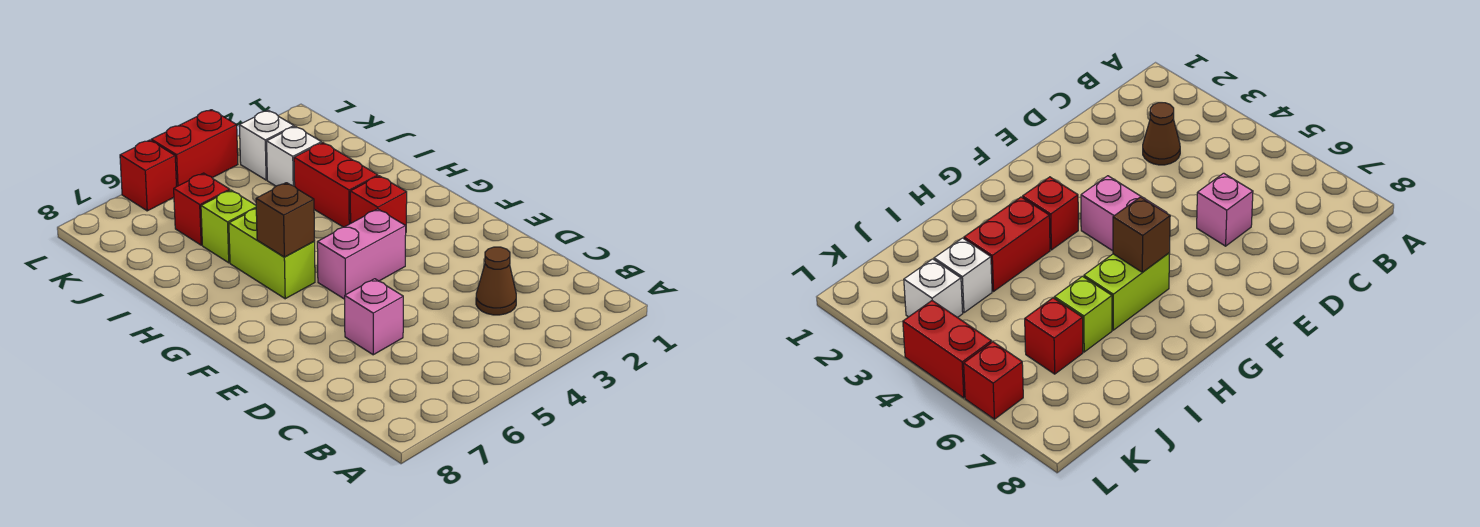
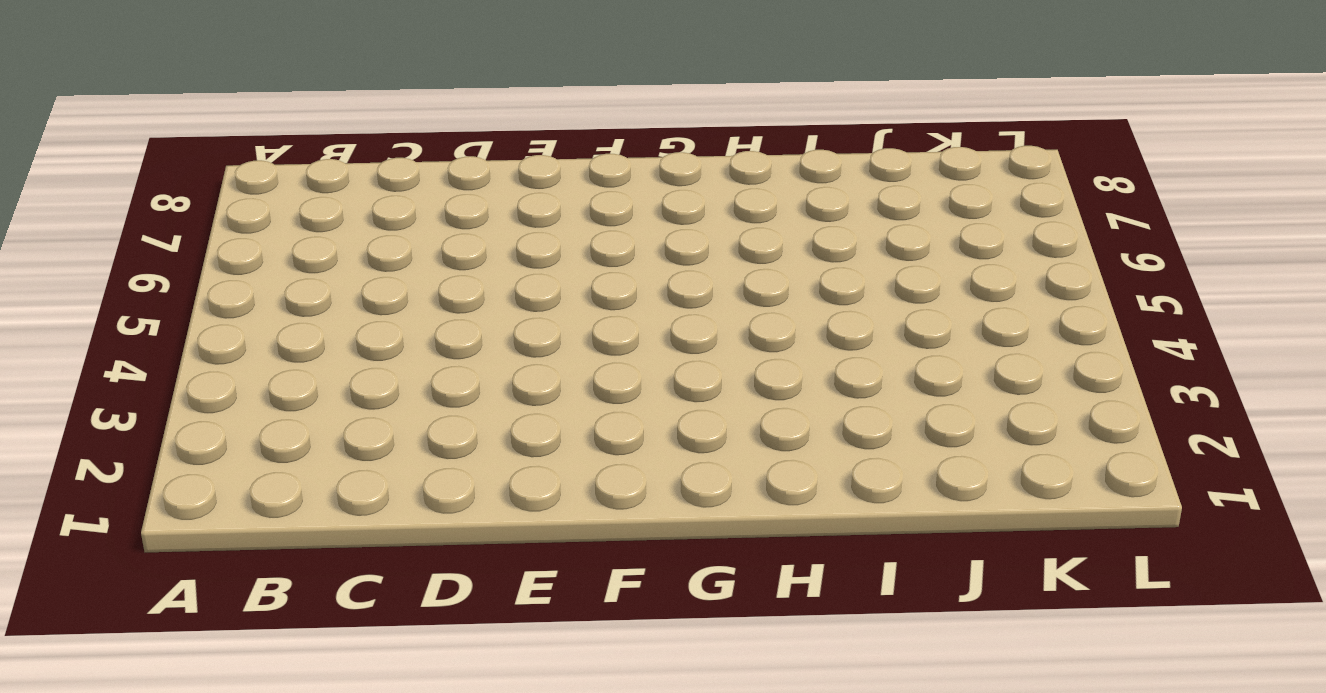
none -> brown 1x1 cone [476,247,516,315]
none -> pink 1x1 brick [345,279,403,355]
none -> pink 1x2 brick [317,209,406,299]

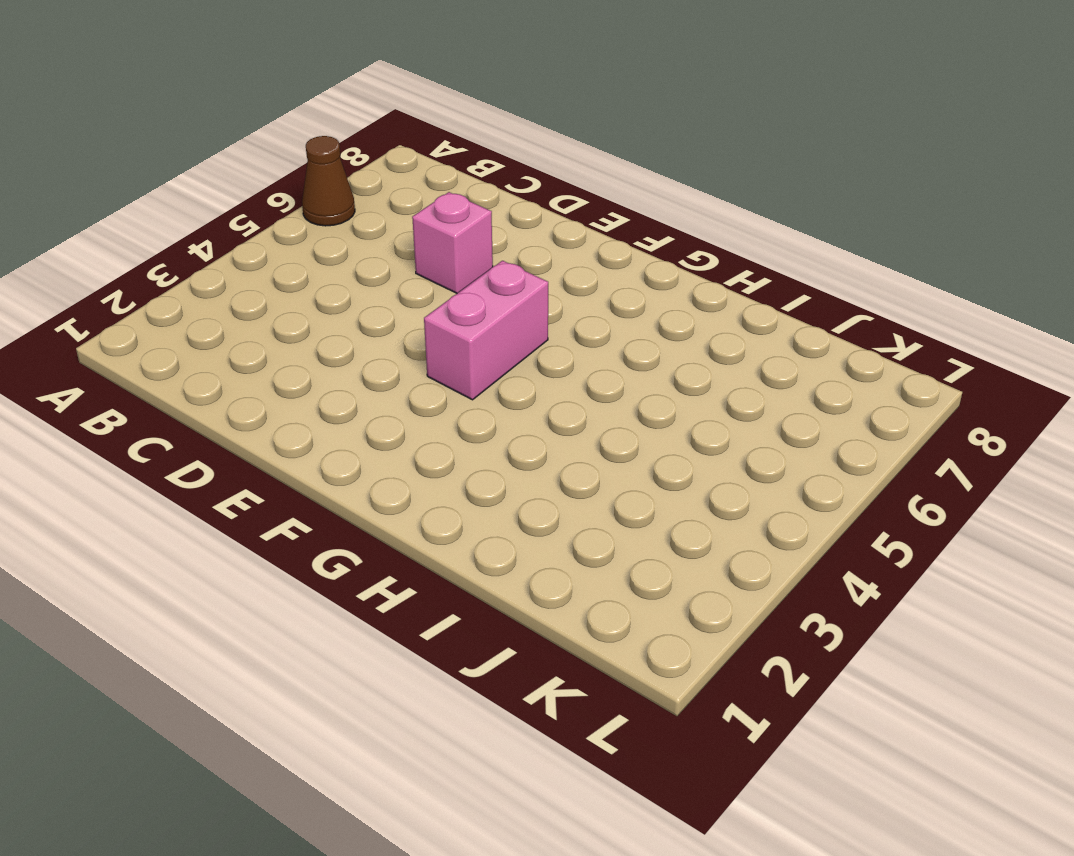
brown 1x1 cone [302,136,355,226] -> brown 1x1 cone moved to [476,247,516,315]
none -> red 1x1 brick [350,176,407,226]
none -> lime 1x2 brick [229,209,315,299]
none -> red 1x2 brick [294,143,378,227]

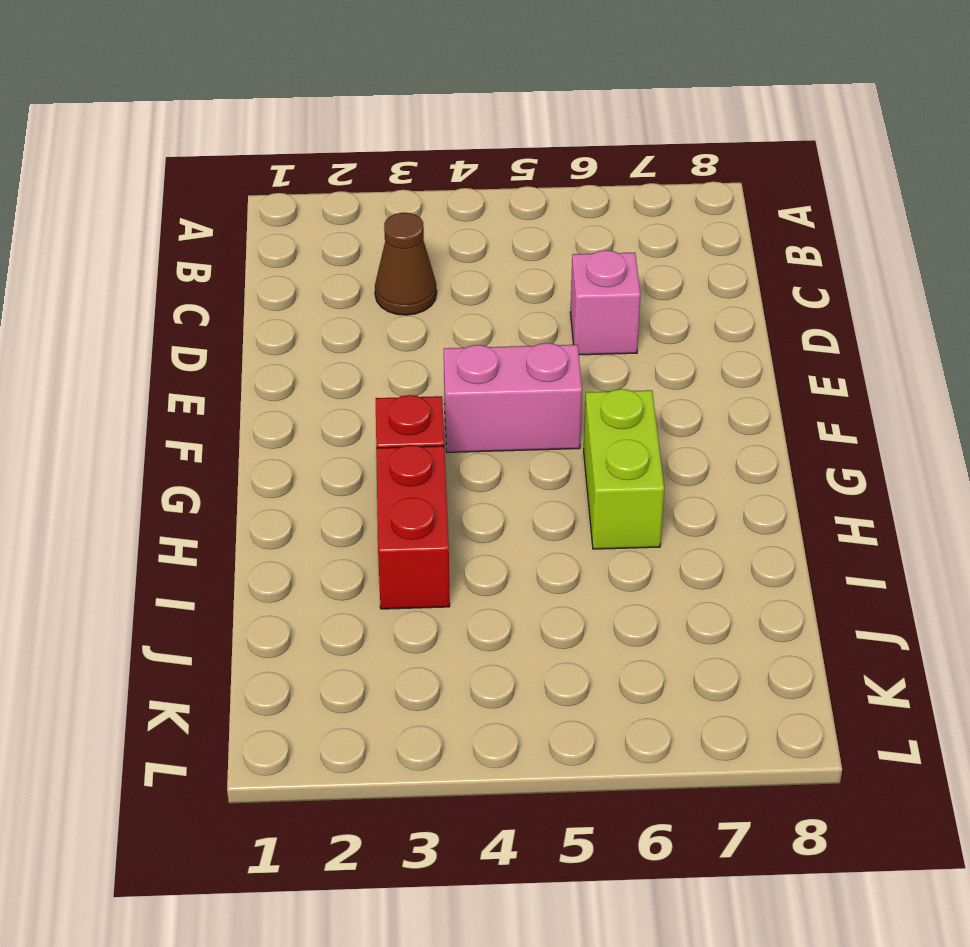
none -> lime 1x1 brick [201,190,256,263]
none -> white 1x1 brick [267,126,321,186]
none -> red 1x1 brick [174,173,230,245]

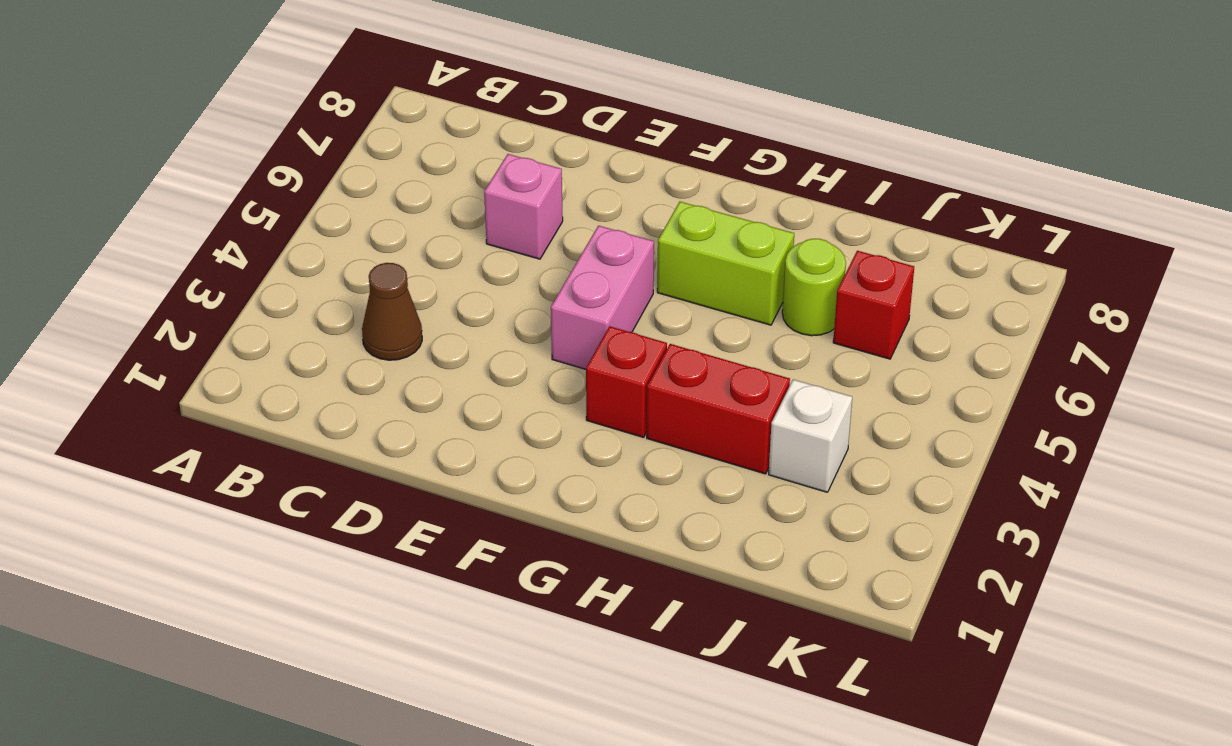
lime 1x1 round brick [782,239,846,336] -> lime 1x1 brick [201,190,256,263]
none -> white 1x1 brick [239,110,294,180]
none -> red 1x2 brick [151,110,238,187]
none -> red 1x1 brick [120,140,176,211]

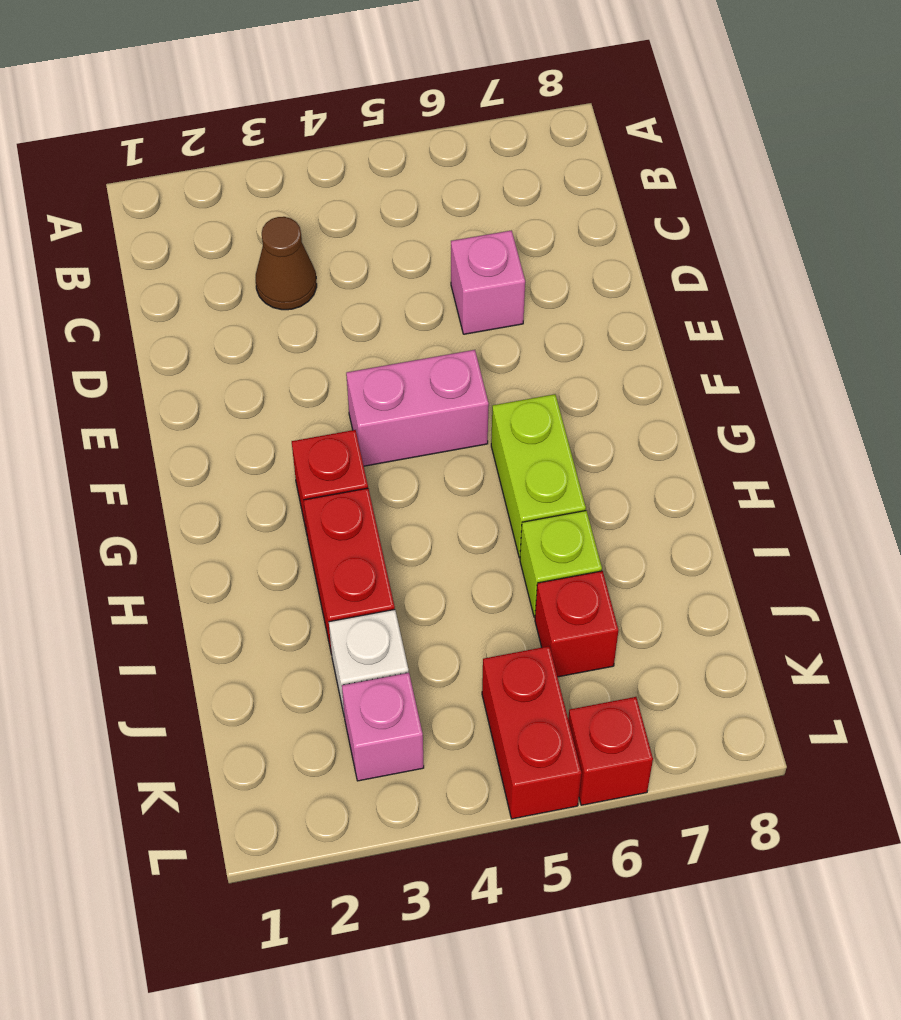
pink 1x1 brick [342,673,424,781] -> white 1x1 brick [239,110,294,180]
red 1x2 brick [482,646,582,819] -> red 1x2 brick turned to [151,110,238,187]
none -> brown 1x1 brick [256,183,315,257]

